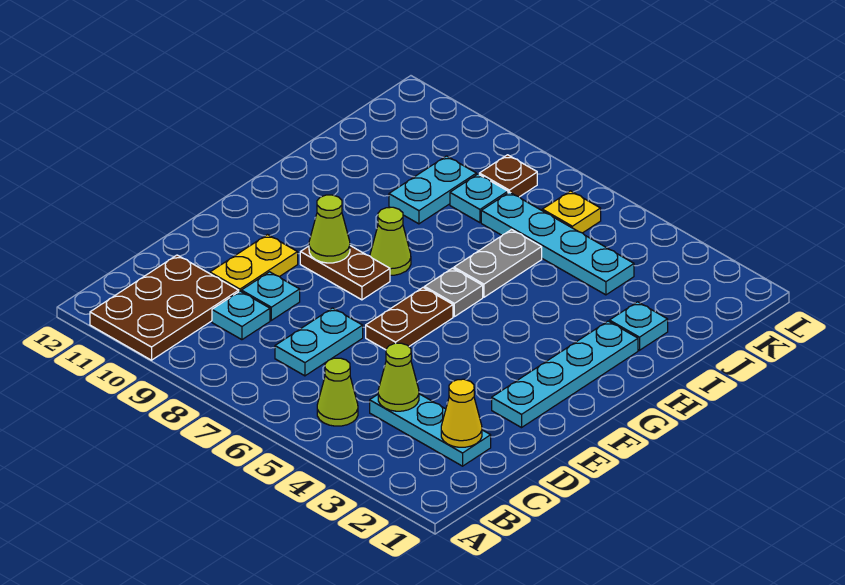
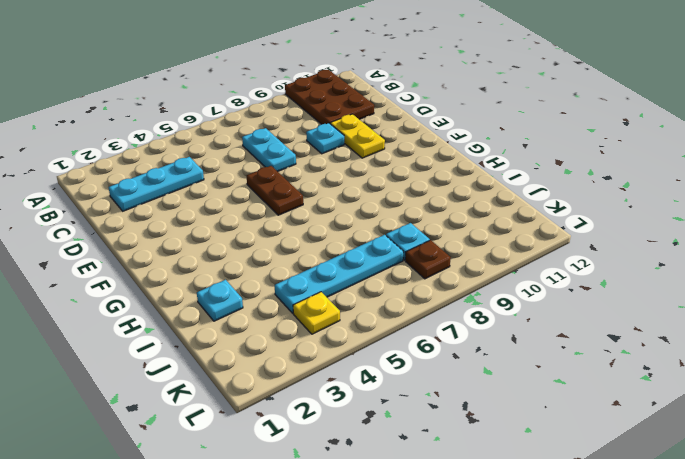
yellow 1x1 plate [293,292,340,334] -> yellow 1x1 plate moved to [542,191,601,233]
none -> lime 1x1 cone [317,358,358,426]
none -> cyan 1x1 plate [212,291,270,340]
none -> cyan 1x4 plate [492,321,638,428]

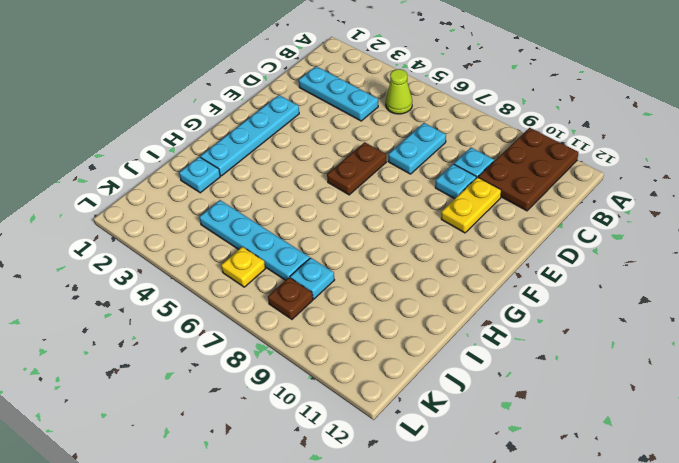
none -> brown 1x2 plate [300,246,390,300]
none -> grey 1x1 plate [424,268,483,317]
none -> lime 1x1 cone [370,207,411,275]

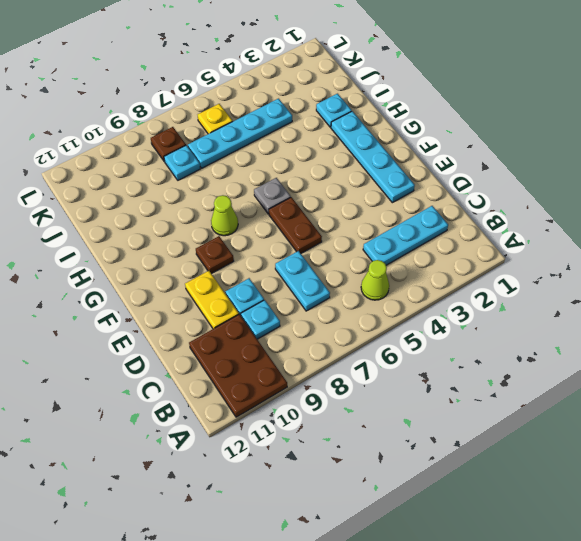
brown 1x1 plate [196,236,234,274] -> brown 1x2 plate [300,246,390,300]
none -> grey 1x2 plate [454,230,542,297]
none -> cyan 1x2 plate [389,156,476,224]
none -> yellow 1x1 cone [441,379,482,447]

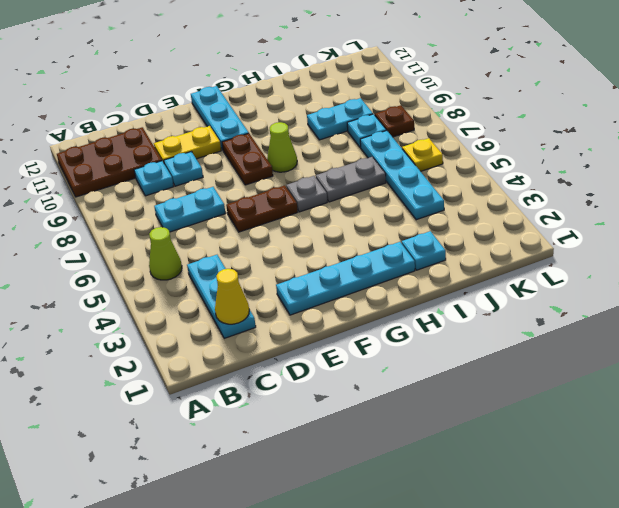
cyan 1x3 plate [191,86,248,150] -> none
none -> lime 1x1 cone [378,343,419,411]
none -> lime 1x1 cone [309,195,350,263]

